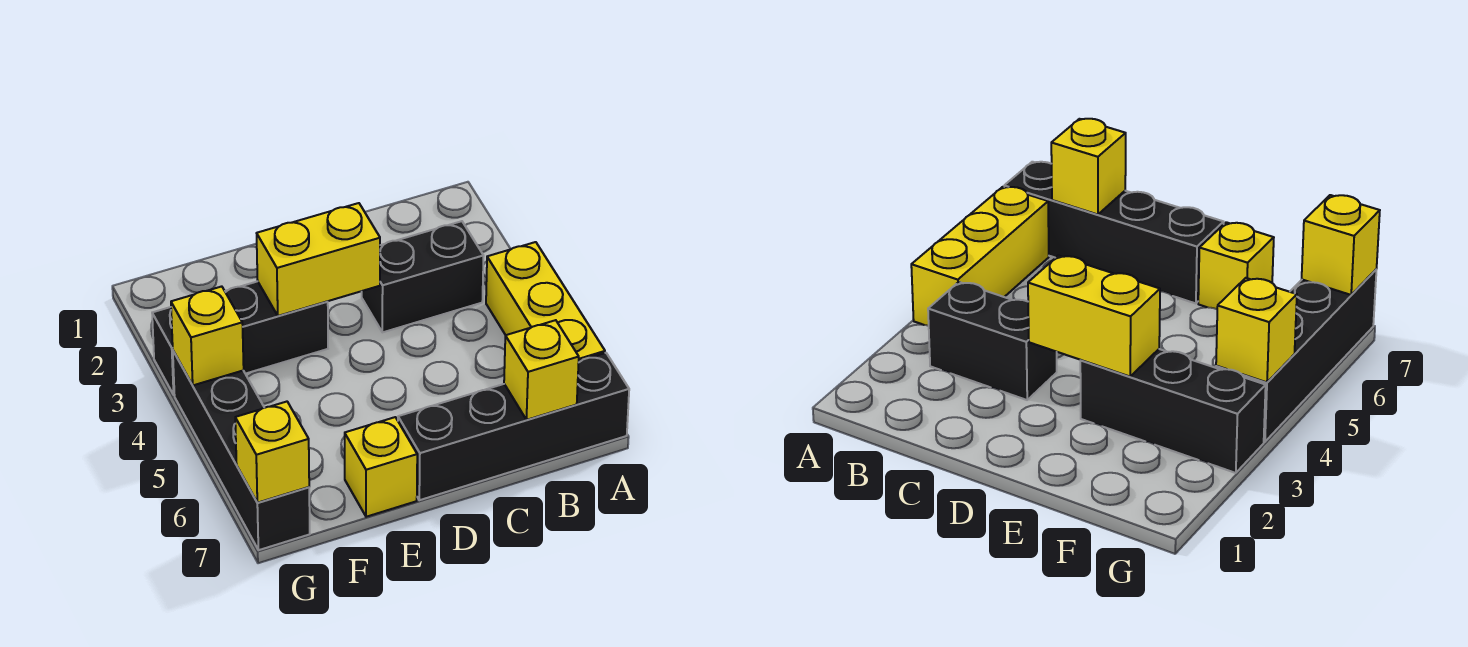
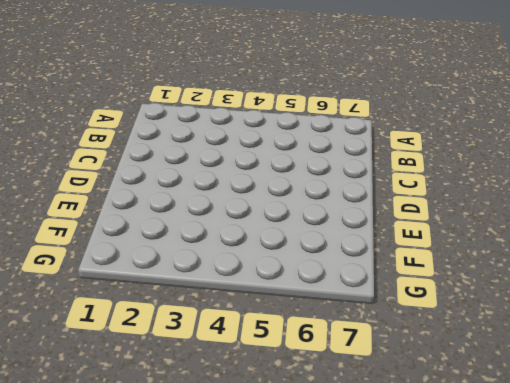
none -> yellow 1x3 brick [486,242,605,361]
none -> black 1x4 brick [398,353,629,500]

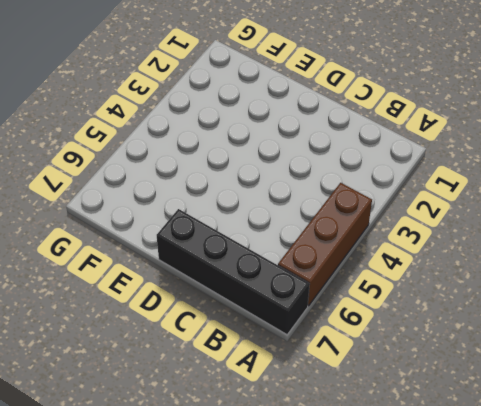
brown 1x3 brick [278,183,372,306] -> yellow 1x3 brick [486,242,605,361]
none -> black 1x2 brick [362,221,484,332]
none -> black 1x3 brick [152,281,328,395]

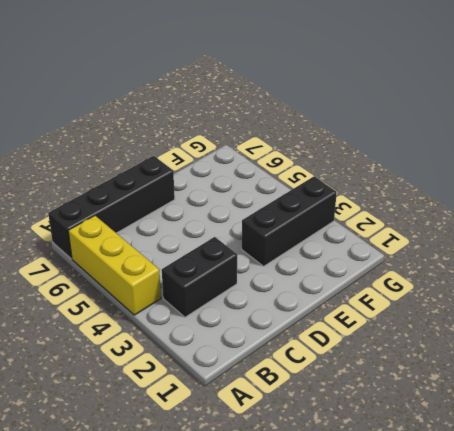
none -> yellow 1x1 brick [345,417,417,517]
none -> black 1x4 brick [173,351,310,550]

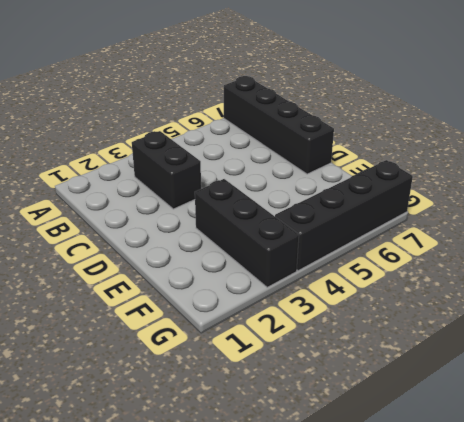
none -> yellow 1x3 brick [486,242,605,361]
none -> yellow 1x1 brick [345,417,417,517]

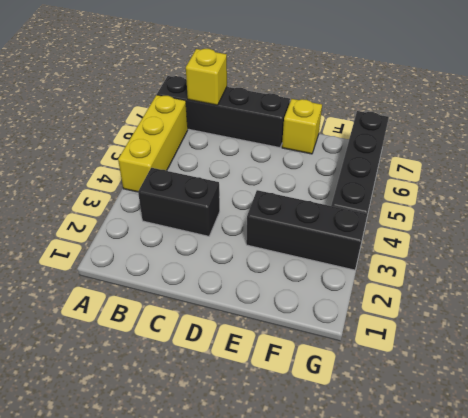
none -> yellow 1x2 brick [257,203,380,316]
none -> yellow 1x1 brick [171,286,244,385]

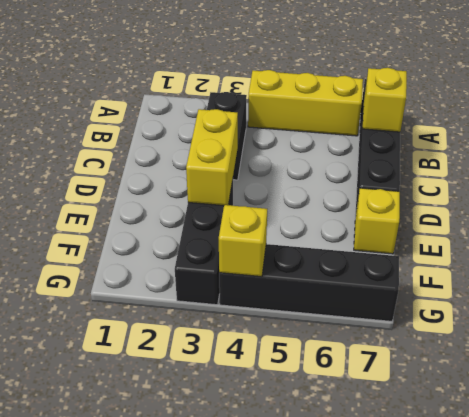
none -> yellow 1x1 brick [235,402,309,503]

